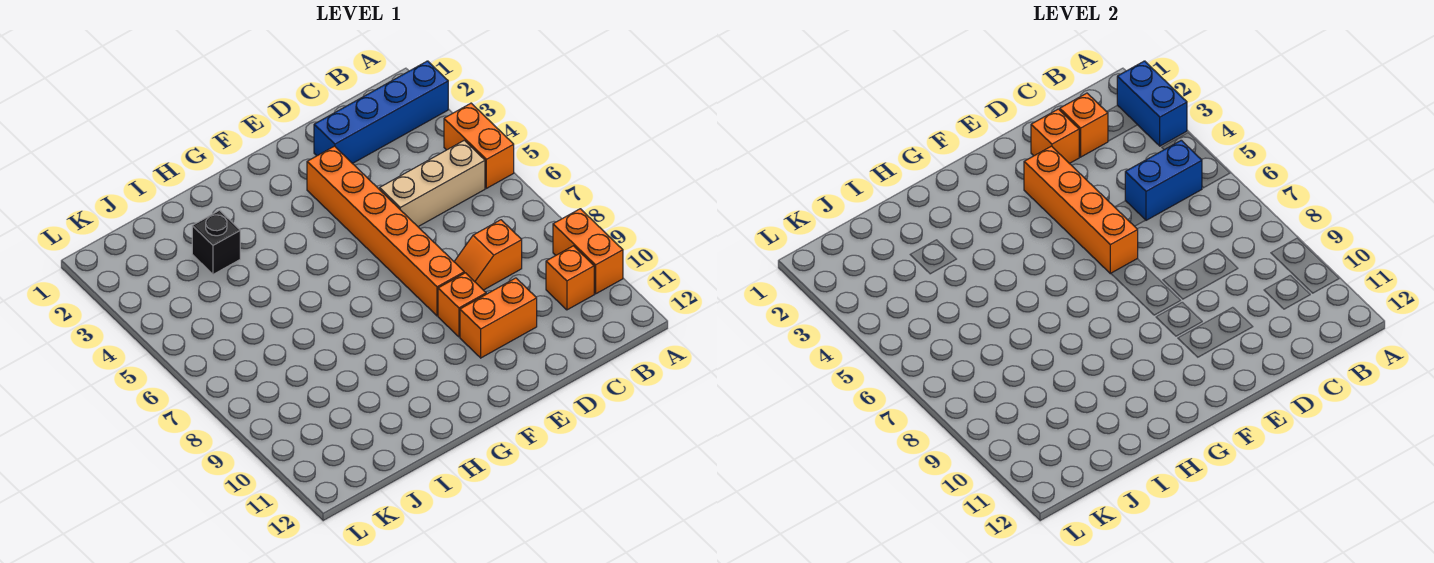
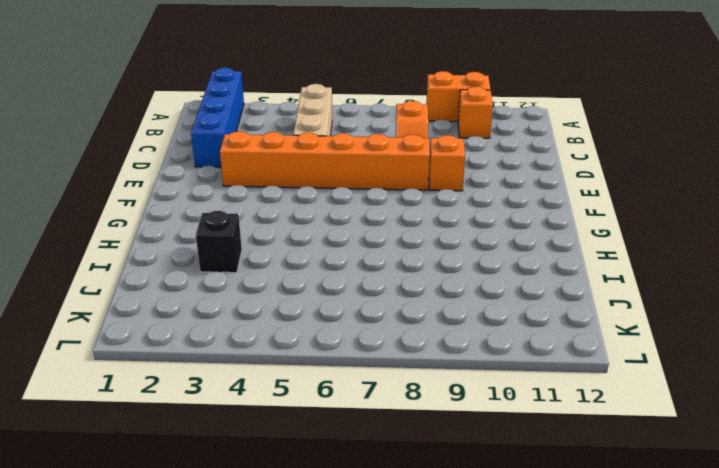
none -> orange 1x2 brick [444,103,514,188]
none -> orange 1x2 brick [460,278,537,358]
none -> blue 1x2 brick [1117,61,1187,146]

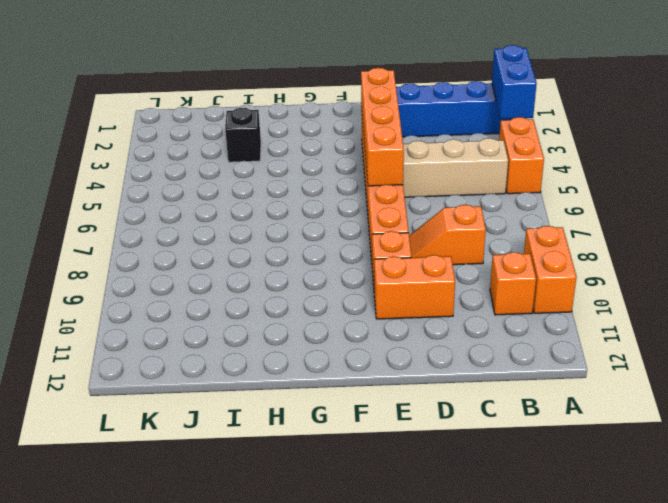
none -> blue 1x2 brick [1125,140,1202,220]
none -> orange 1x1 brick [1060,93,1108,157]
none -> orange 1x1 brick [1031,109,1079,164]

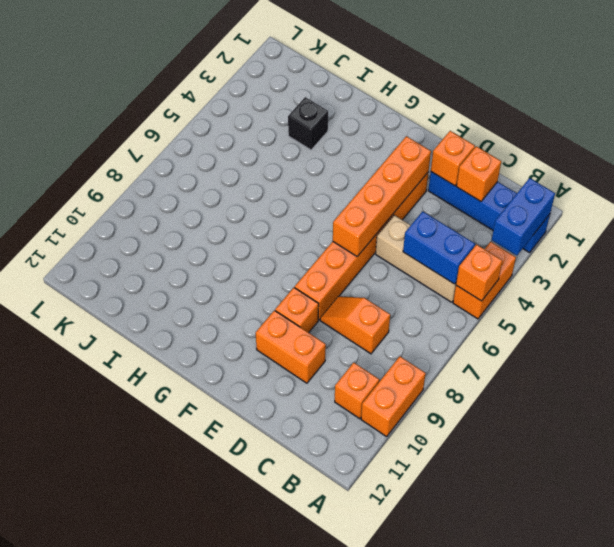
orange 1x1 brick [456,245,502,301] -> none

